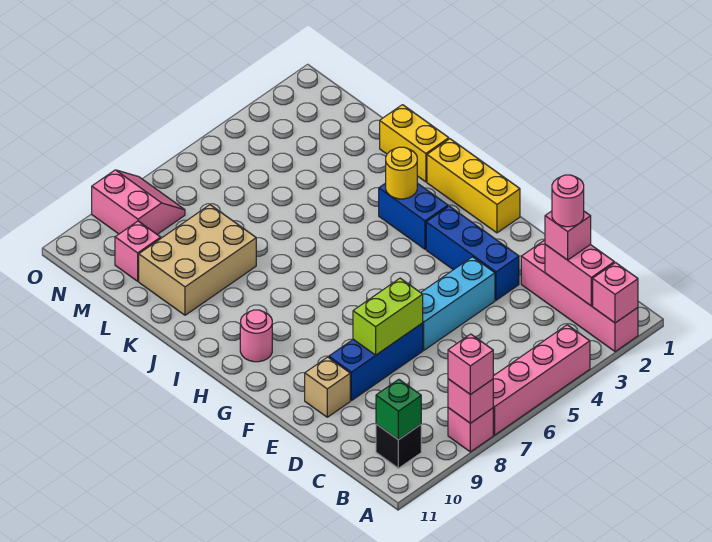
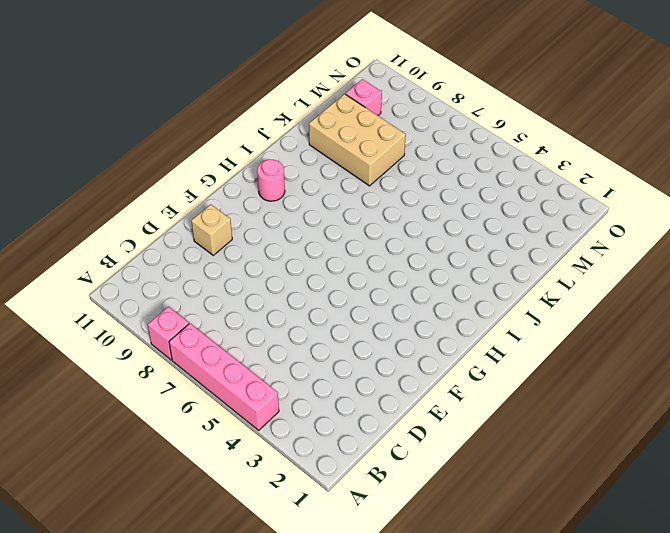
none -> pink 1x4 brick [521,240,638,352]
none -> black 1x1 brick [376,424,421,468]
none -> blue 1x3 brick [426,206,519,300]

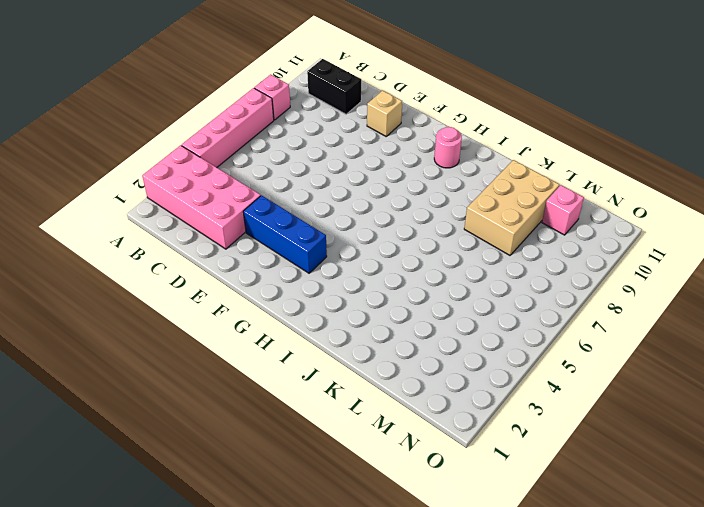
pink 2x4 brick [142,145,261,249] -> pink 1x4 brick [521,240,638,352]
black 1x2 brick [307,59,361,114] -> black 1x1 brick [376,424,421,468]
none -> cyan 1x3 brick [421,257,495,350]
none -> blue 1x3 brick [329,323,423,401]
none -> yellow 1x3 brick [427,139,520,233]

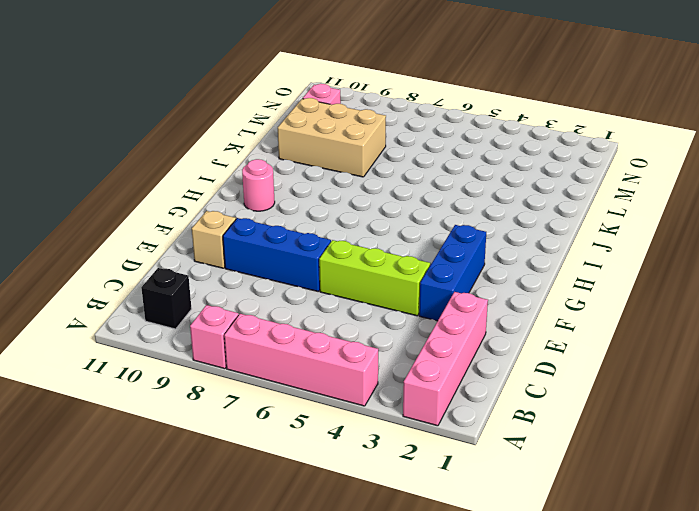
lime 1x3 brick [319,240,430,316] -> cyan 1x3 brick [421,257,495,350]
none -> yellow 1x3 brick [427,139,520,233]
none -> blue 1x2 brick [379,183,448,249]
none -> yellow 1x2 brick [380,105,449,182]

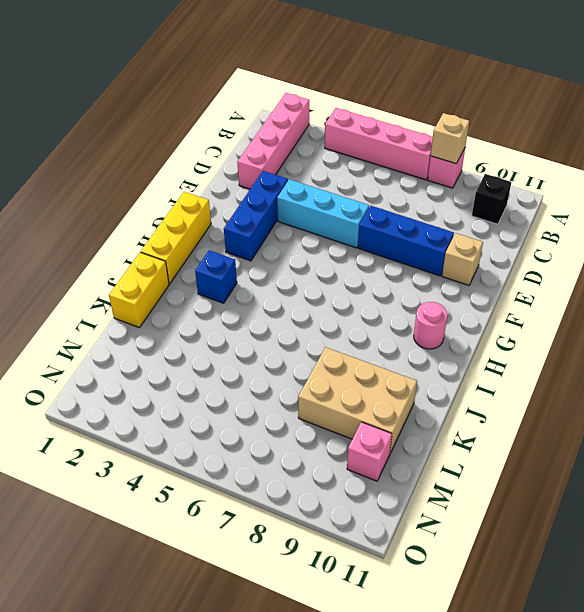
tan 1x1 brick [431,113,469,164] -> pink 1x1 brick [448,379,493,423]
blue 1x1 brick [195,250,237,303] -> blue 1x2 brick [379,183,448,249]
none -> pink 2x2 slope [92,170,185,234]
none -> pink 1x1 brick [593,263,638,323]
none -> pink 1x2 brick [545,245,614,306]

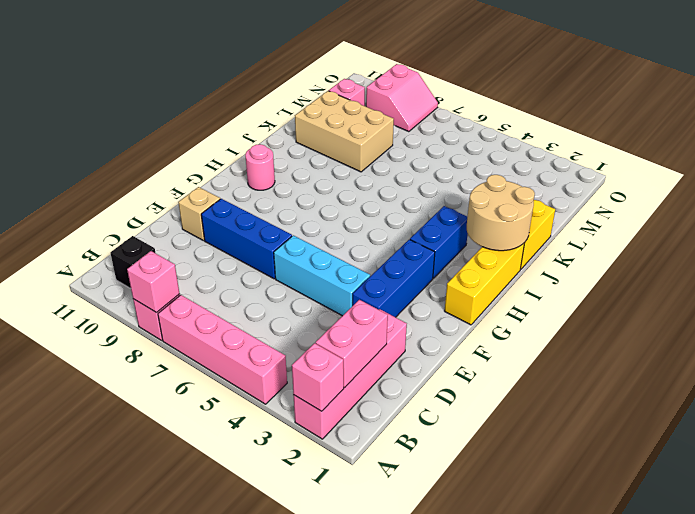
tan 2x2 round brick [467,175,535,251] -> none
none -> green 1x1 brick [376,379,421,440]
none -> lime 1x2 brick [353,278,423,355]
none -> yellow 1x1 round brick [386,147,417,199]

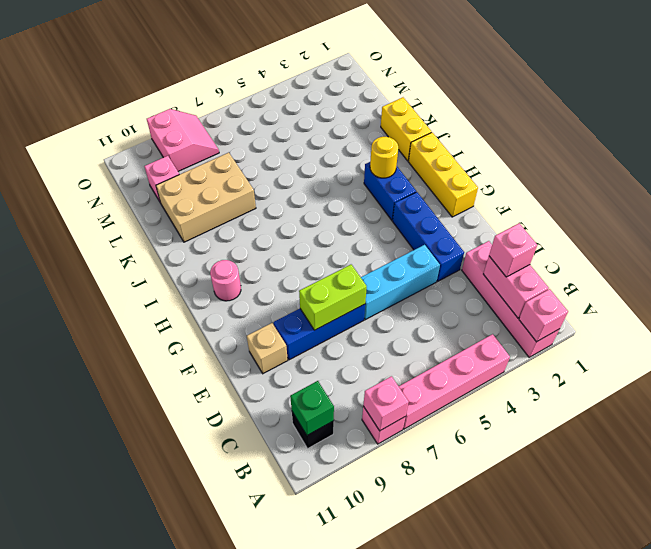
none -> pink 1x1 brick [448,334,493,395]
none -> pink 1x1 round brick [552,175,584,227]

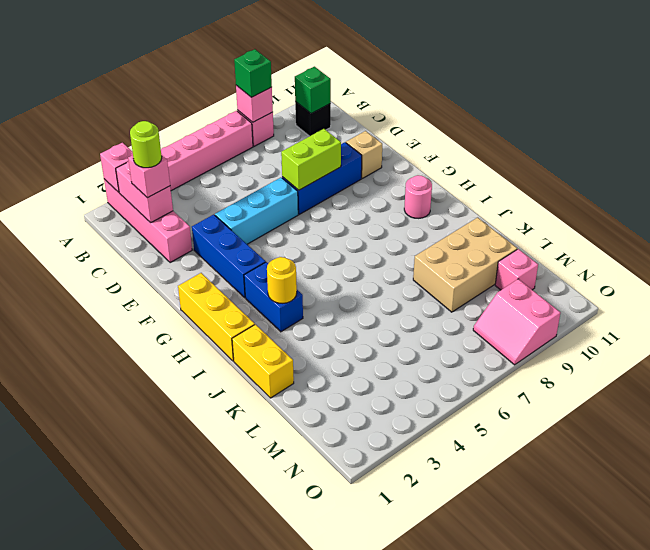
green 1x1 brick [234,49,272,97] -> pink 1x1 brick [448,334,493,395]
lime 1x1 round brick [130,121,162,168] -> pink 1x1 round brick [552,175,584,227]

